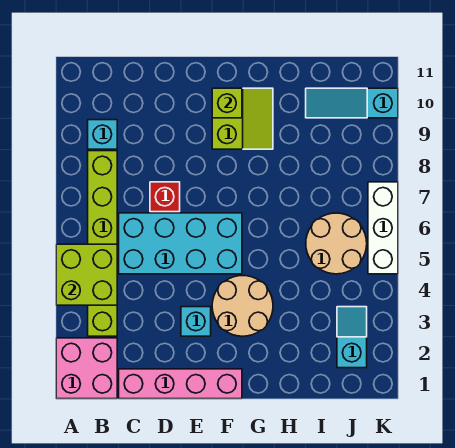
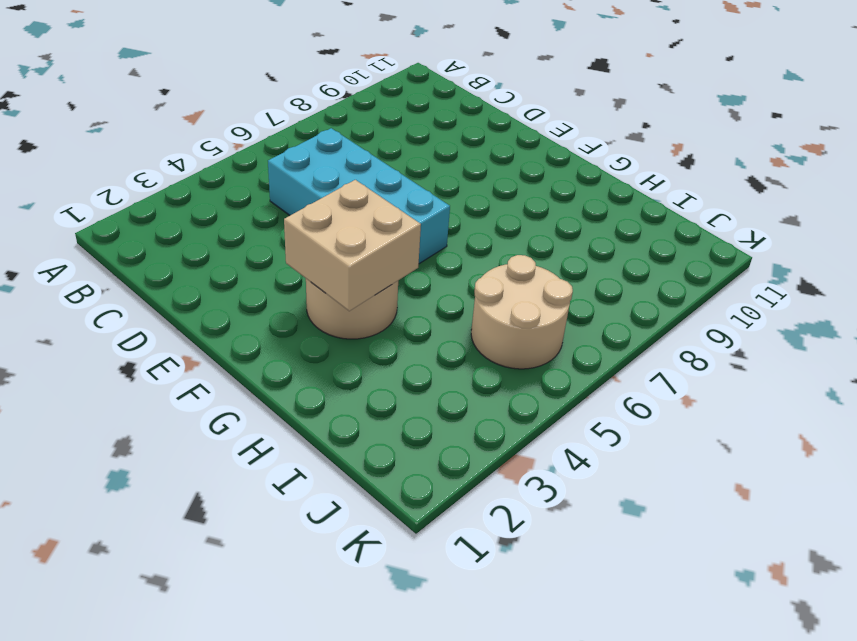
tan 2x2 brick [284,180,421,311] -> none
none -> pink 2x2 brick [56,338,117,399]
none -> lime 1x6 brick [88,151,117,336]
none -> cyan 1x1 brick [88,120,117,149]

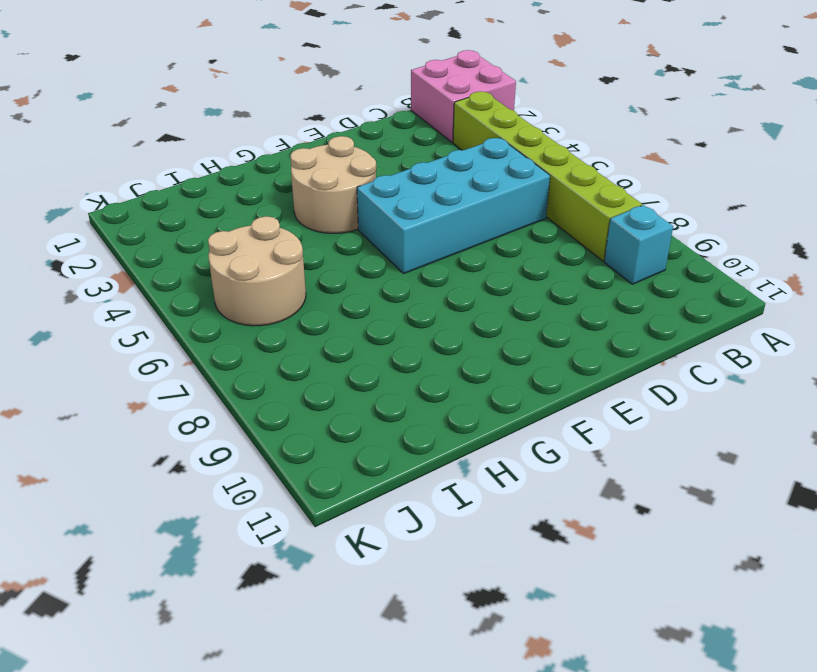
none -> pink 1x4 brick [119,369,242,399]
none -> red 1x1 brick [150,182,180,212]
none -> cyan 1x1 brick [181,307,211,336]

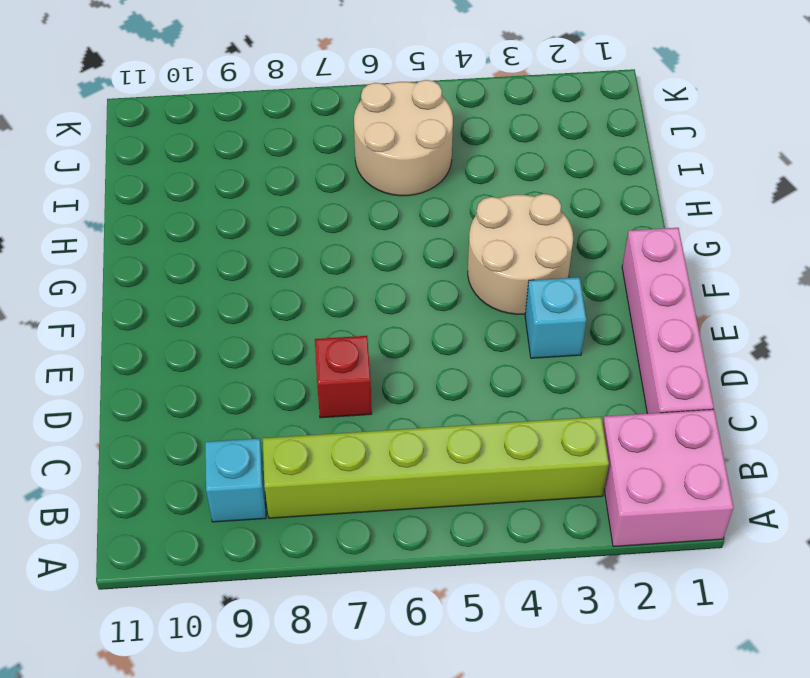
none -> cyan 2x4 brick [119,213,242,274]
none -> lime 2x2 slope [212,88,273,149]
none -> cyan 1x3 slope [306,88,398,118]

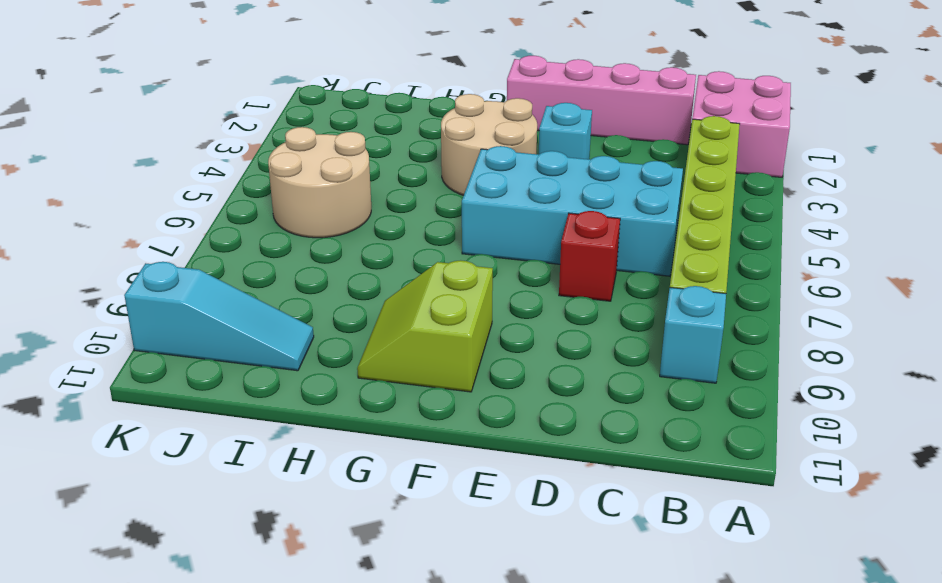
none -> cyan 1x2 slope [337,307,367,368]
none -> white 1x3 brick [368,182,398,274]
none -> lime 2x2 brick [56,244,117,305]

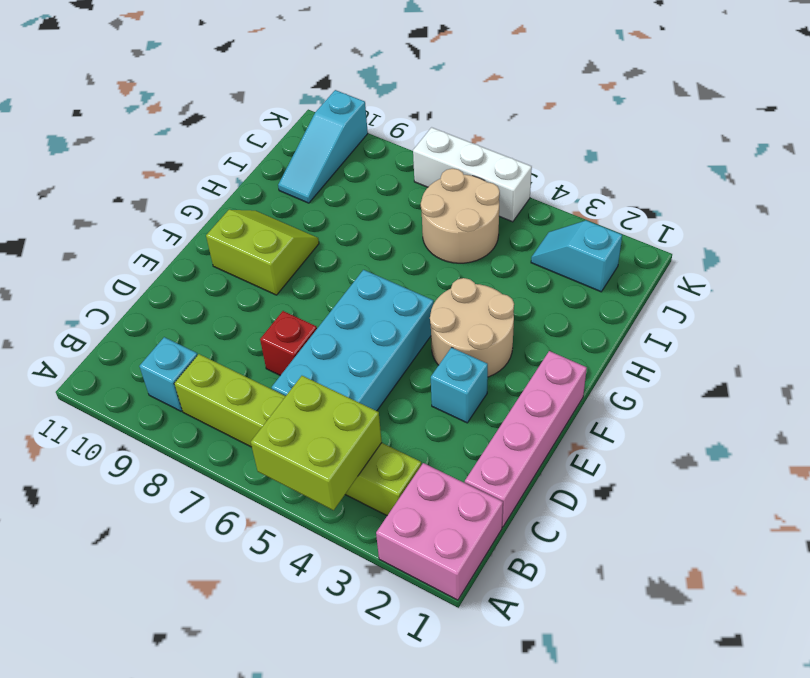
none -> lime 1x1 brick [212,88,242,118]

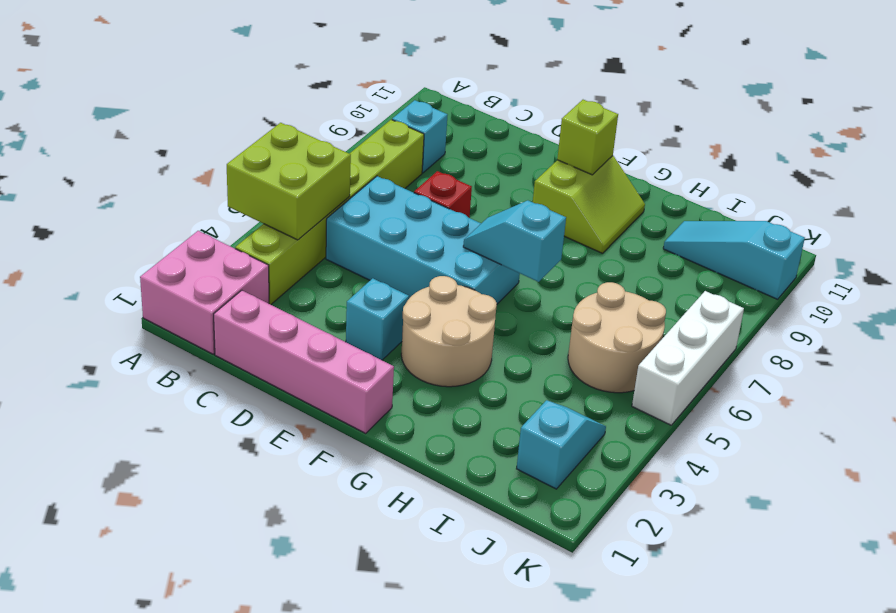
cyan 1x2 slope [463,201,566,282] -> none

